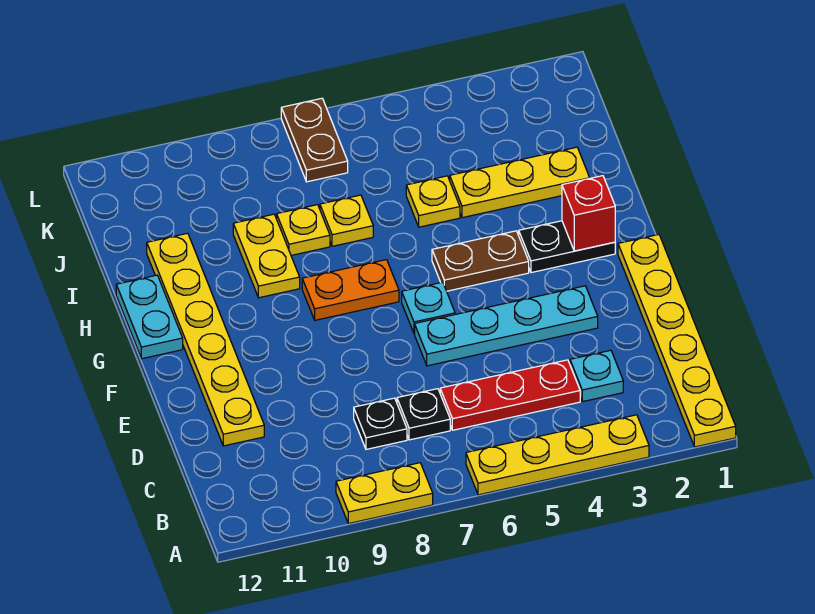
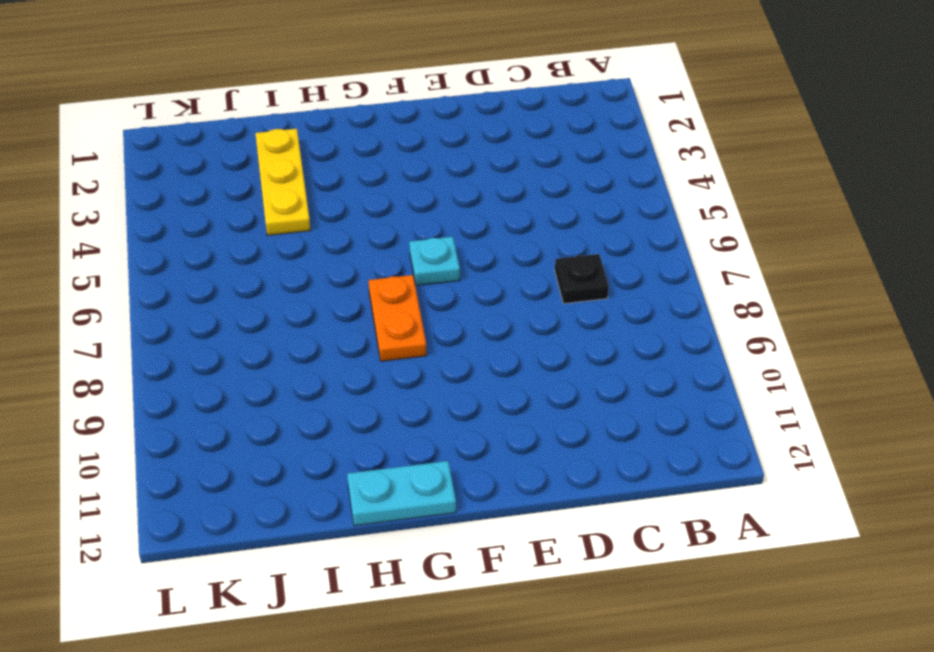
none -> yellow 1x6 plate [618,234,736,447]
none -> yellow 1x4 plate [466,415,649,495]
none -> yellow 1x2 plate [336,463,433,524]

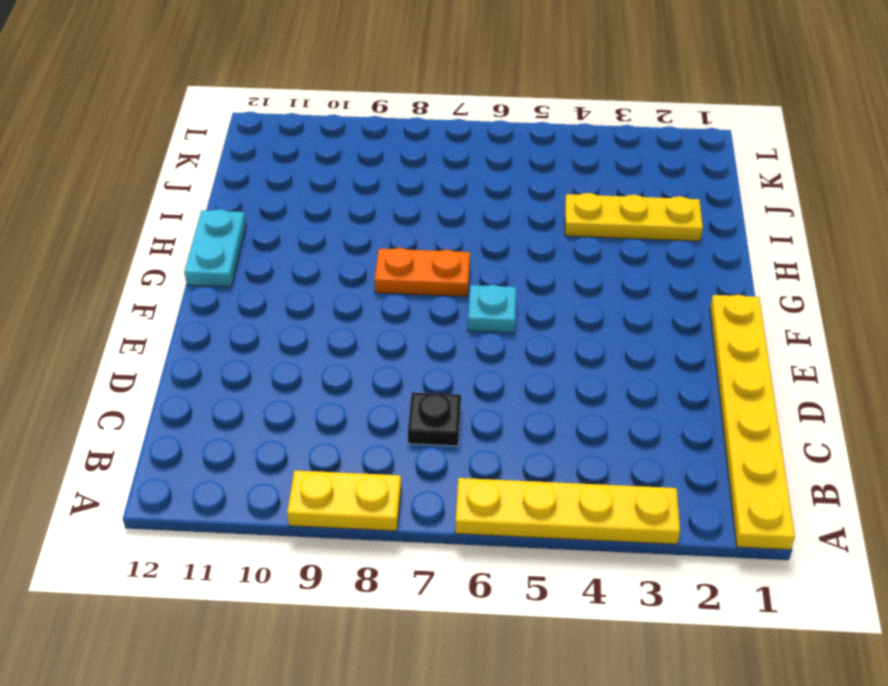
none -> cyan 1x1 plate [570,350,623,402]
none -> red 1x3 plate [440,360,580,430]
none -> black 1x1 plate [354,398,407,449]

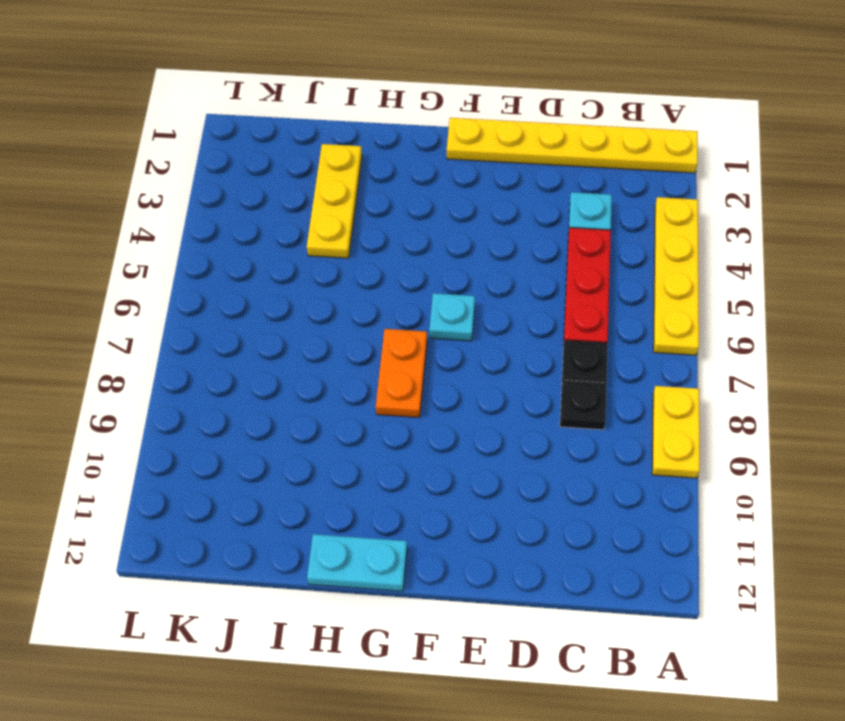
none -> yellow 1x6 plate [147,233,264,446]
none -> cyan 1x4 plate [415,286,598,366]
none -> black 1x2 plate [519,221,615,273]

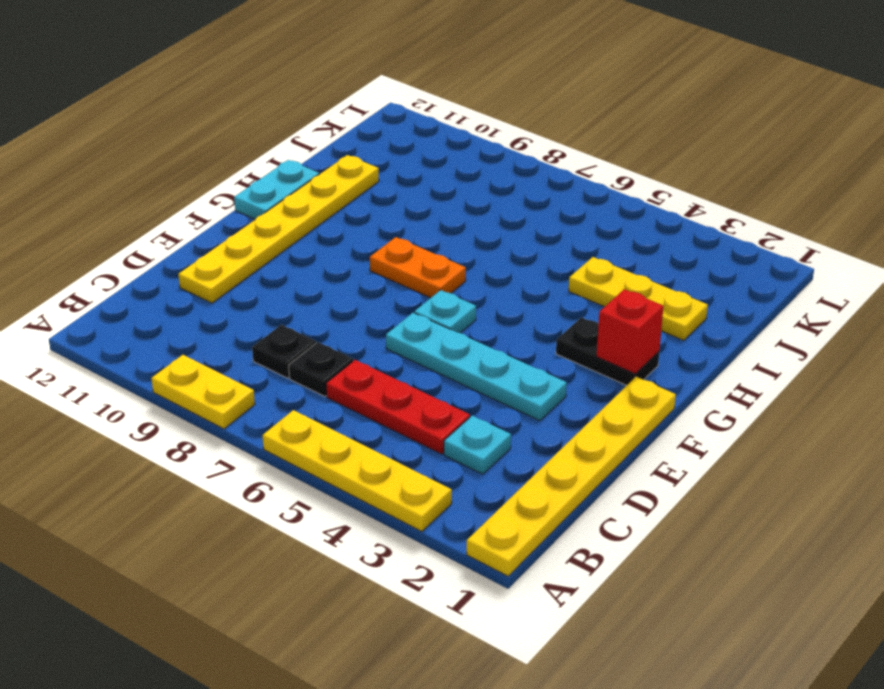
none -> brown 1x2 plate [432,231,529,291]
none -> yellow 1x2 plate [233,214,300,298]
none -> yellow 1x1 plate [406,176,460,227]

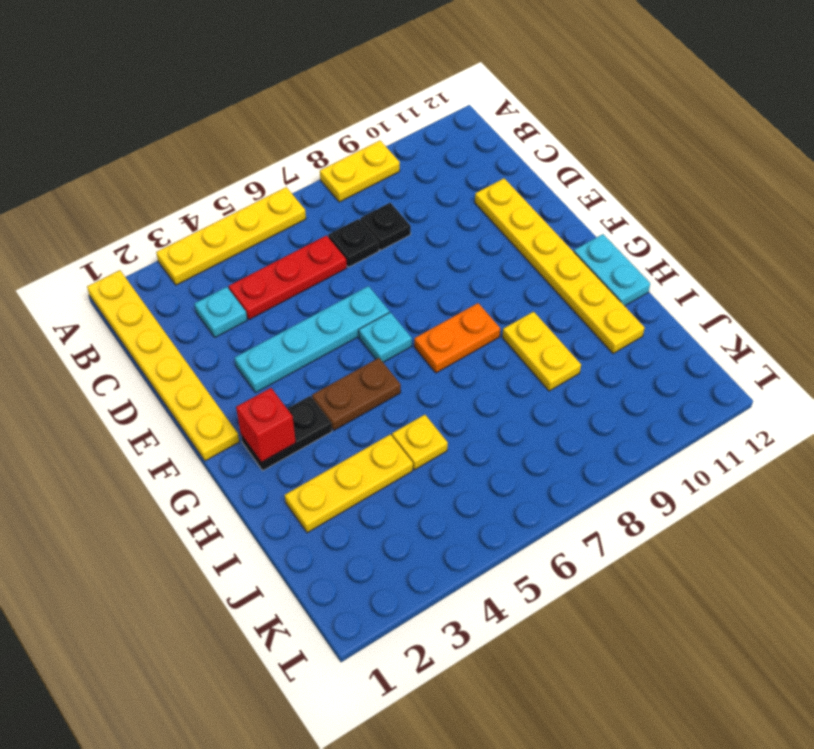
none -> yellow 1x1 plate [320,195,373,246]
none -> yellow 1x1 plate [277,205,330,255]
none -> brown 1x2 plate [281,98,348,182]

